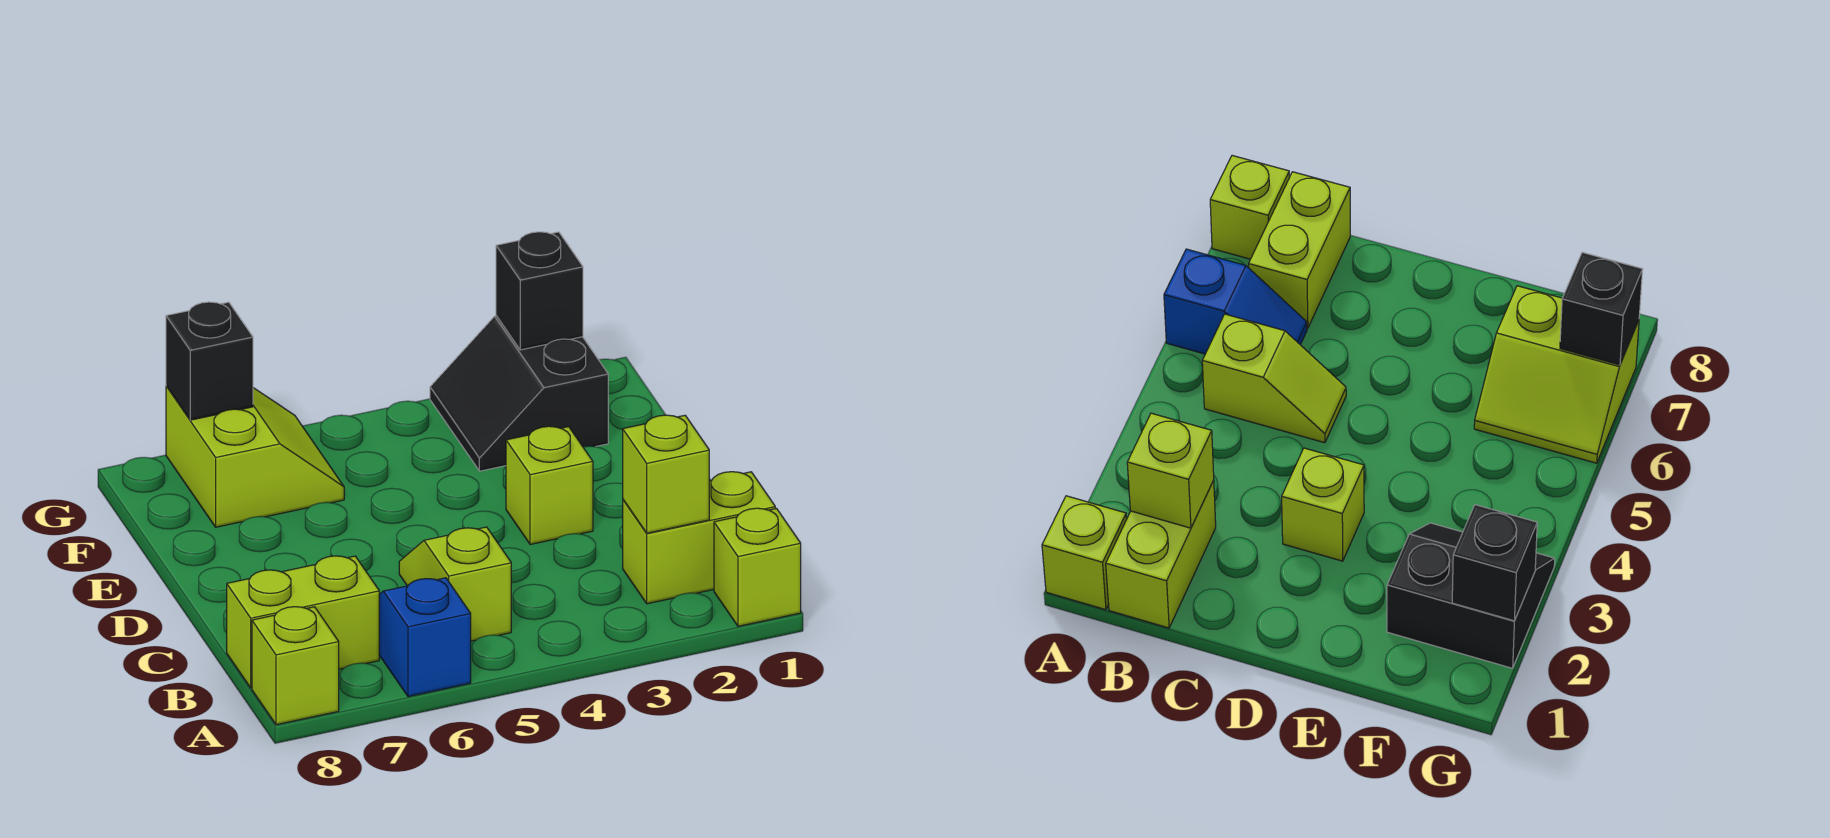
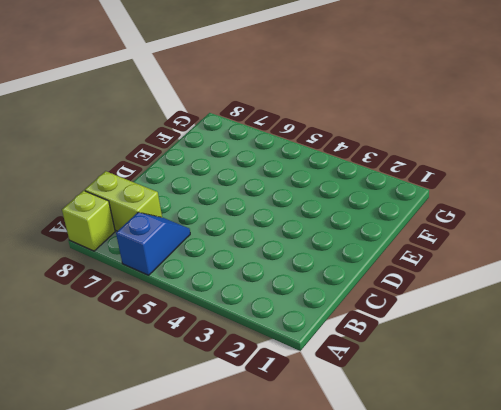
none -> lime 1x1 brick [714,508,801,626]
none -> lime 1x2 brick [623,472,775,604]
none -> lime 1x2 slope [399,527,511,641]

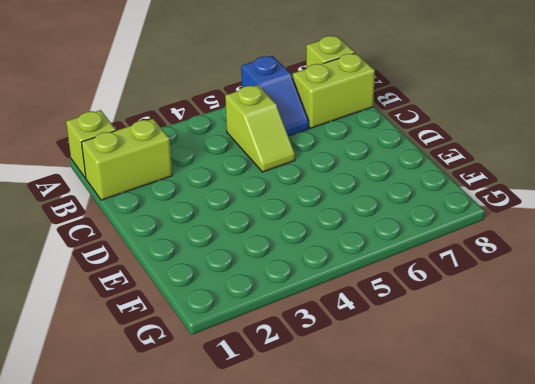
none -> lime 1x1 brick [506,426,593,544]
none -> black 2x2 slope [430,316,608,471]
none -> lime 2x2 slope [166,386,344,527]

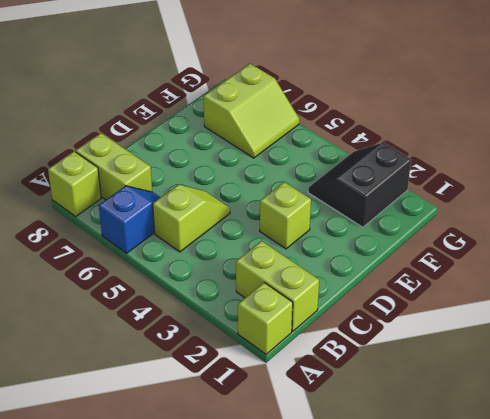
none -> lime 1x1 brick [623,415,709,533]
none -> black 1x1 brick [496,232,583,350]
none -> black 1x1 brick [166,302,253,420]

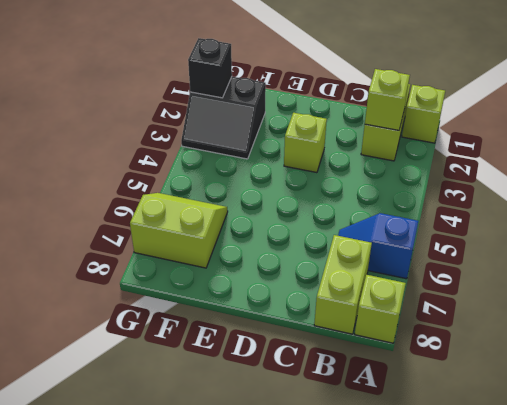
none -> lime 1x2 slope [399,527,511,641]
none -> black 1x1 brick [166,302,253,420]

